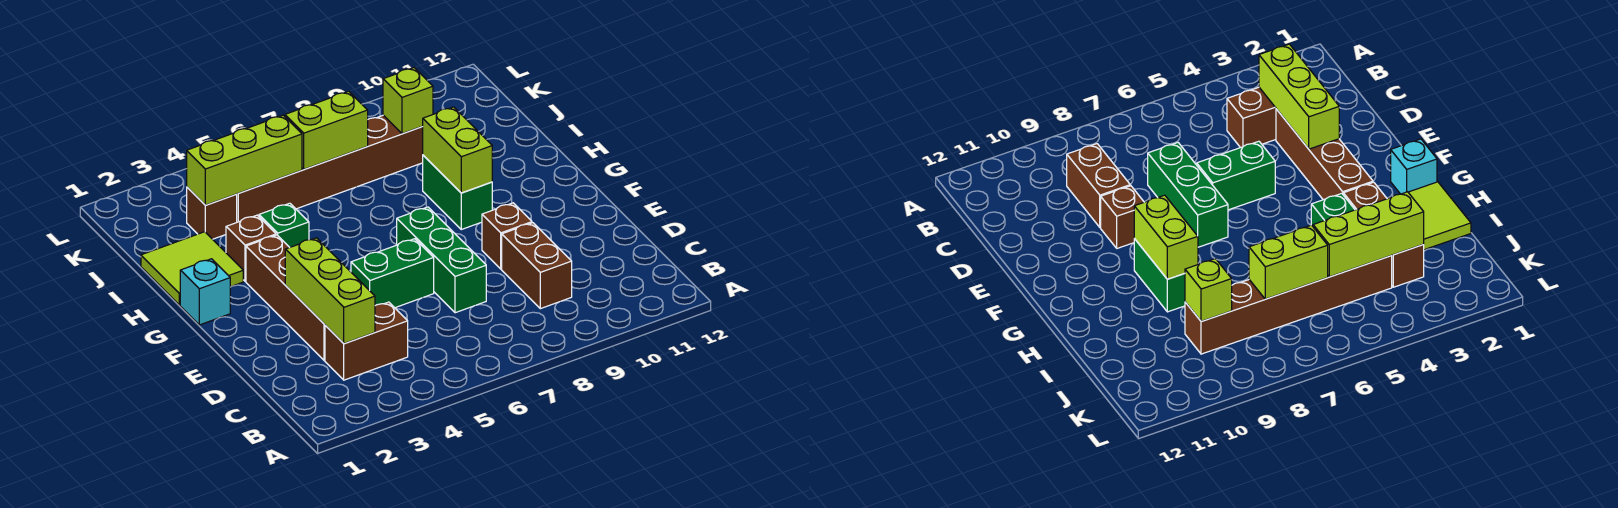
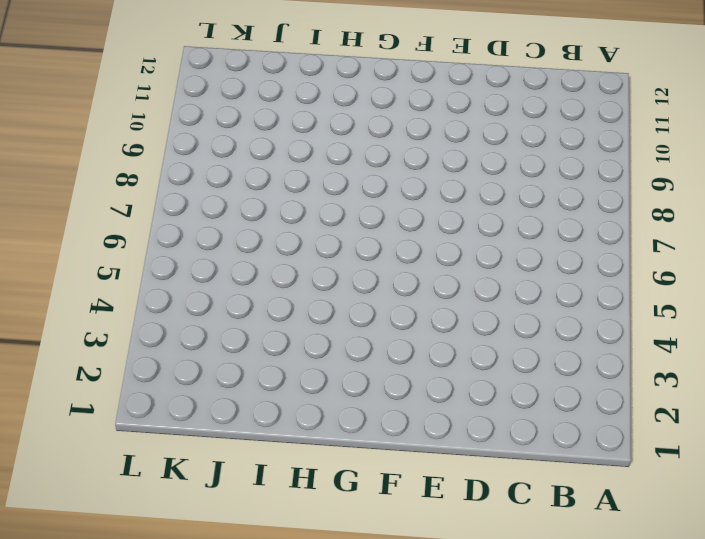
none -> brown 1x2 brick [325,302,408,380]
none -> brown 1x2 brick [502,223,572,309]
none -> brown 1x4 brick [246,235,325,360]

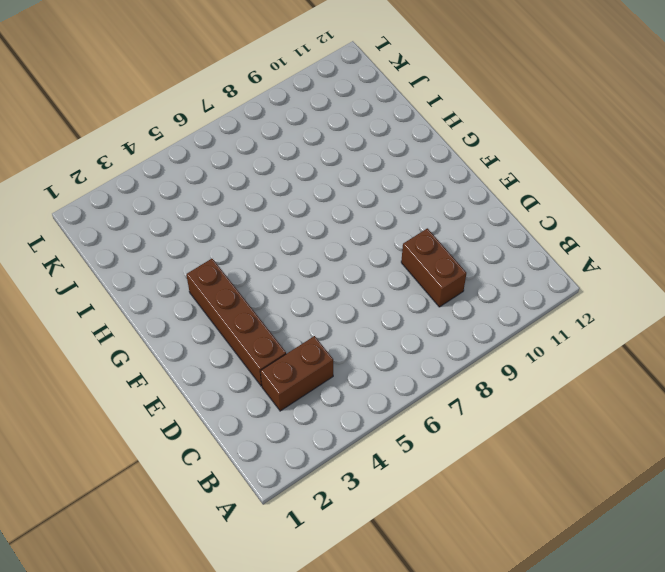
none -> green 1x3 brick [397,207,486,313]
none -> green 1x2 brick [351,239,434,308]
none -> brown 1x1 brick [482,203,532,269]

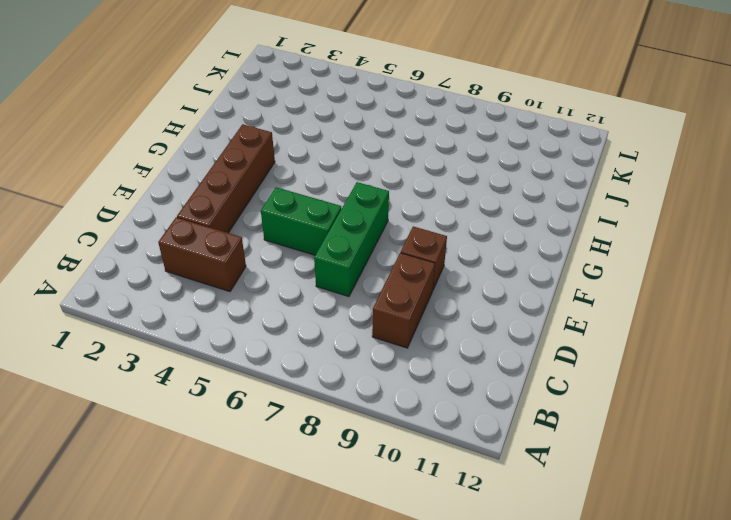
none -> cyan 1x1 brick [180,259,230,325]
none -> green 1x2 brick [423,155,492,229]
none -> lime 2x2 tile [141,232,243,305]

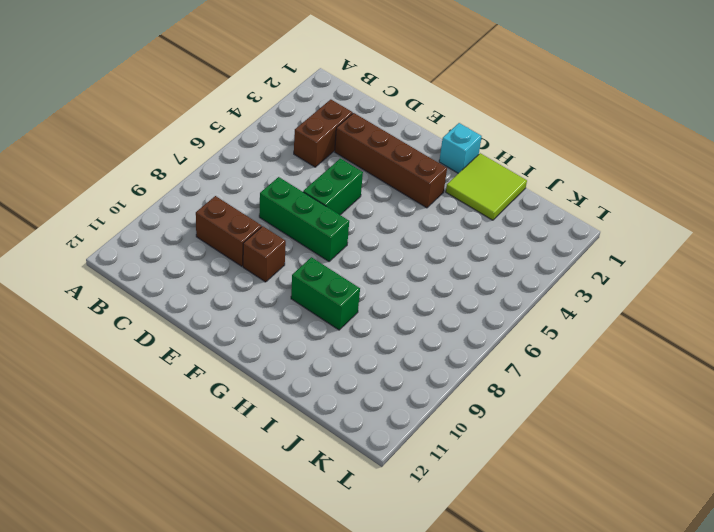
none -> brown 1x1 brick [226,215,276,281]
none -> green 1x1 brick [259,203,309,247]
none -> brown 1x1 brick [187,187,237,239]

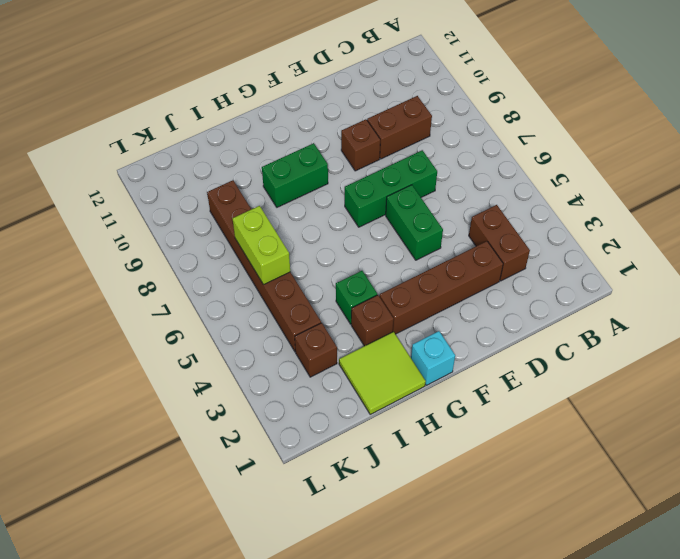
none -> lime 1x3 brick [285,238,375,343]
none -> lime 1x2 brick [422,107,492,193]
none -> lime 1x3 brick [187,115,302,205]

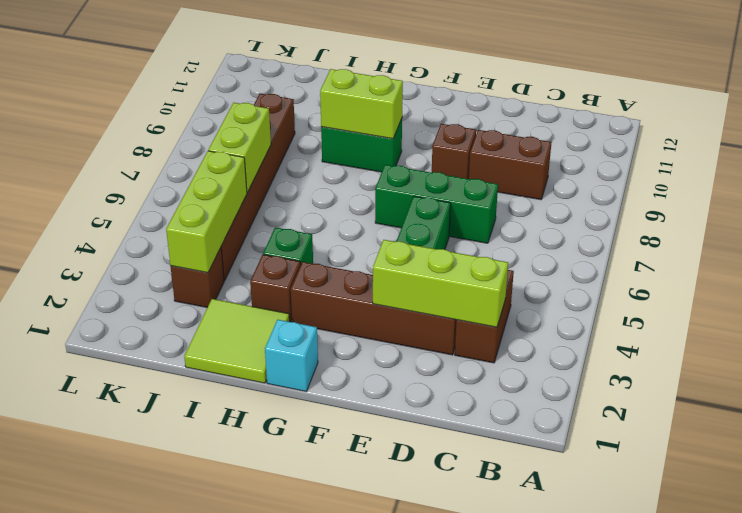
none -> lime 1x1 brick [383,68,433,134]

